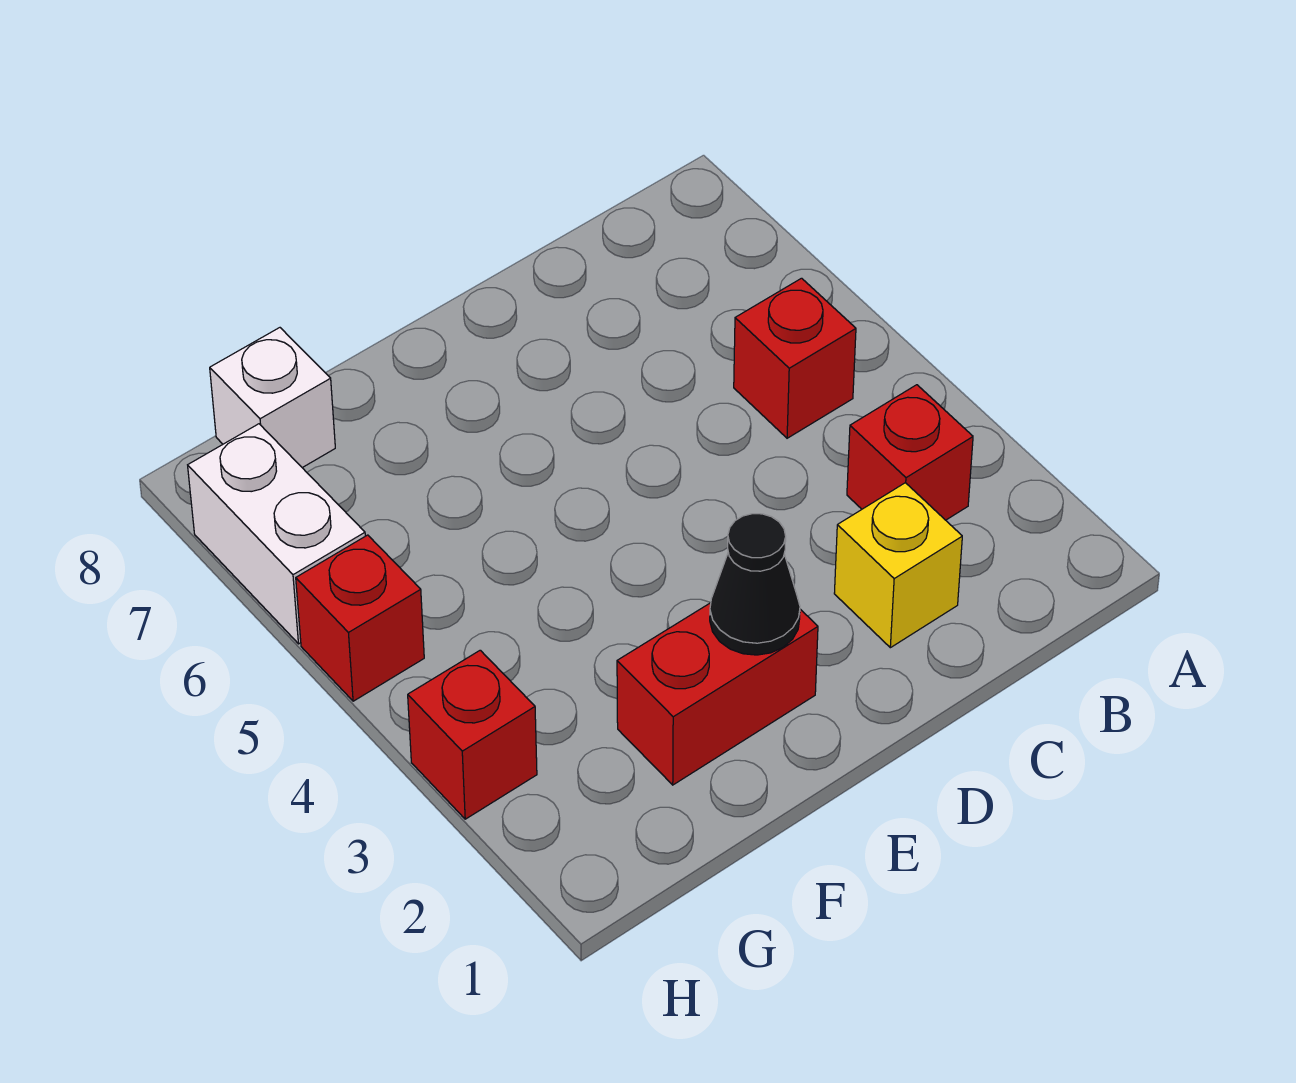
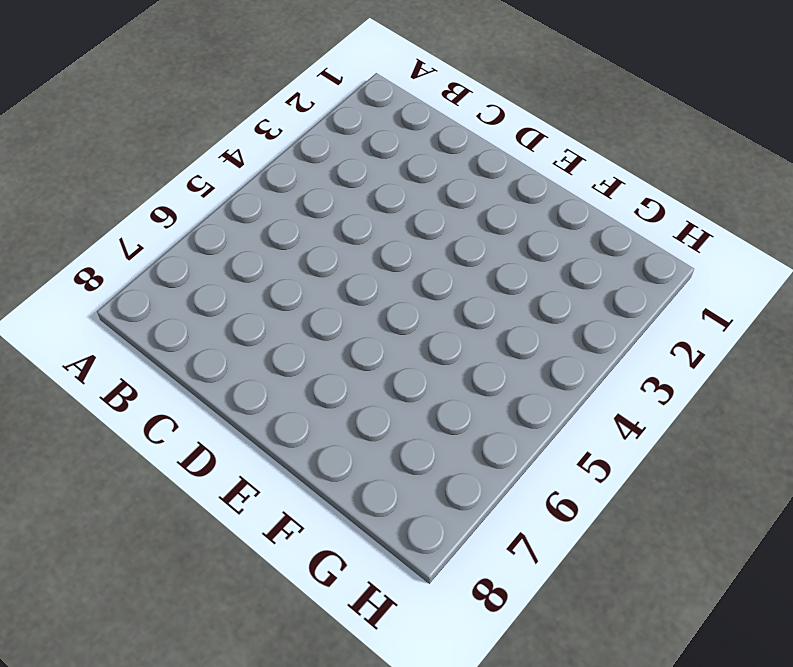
none -> red 1x1 brick [847,385,973,520]
none -> red 1x1 brick [734,278,856,438]

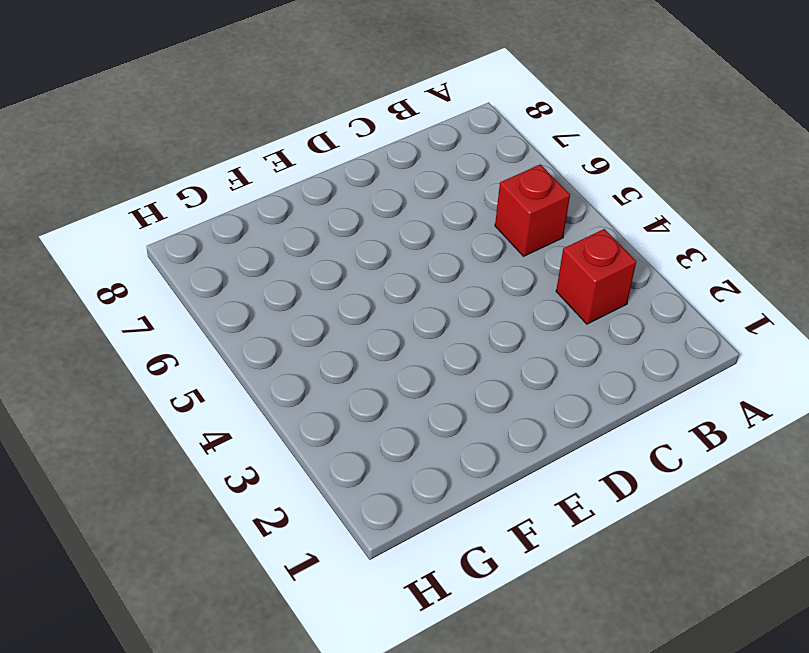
none -> yellow 1x1 brick [834,483,962,648]
none -> red 1x2 brick [617,603,818,785]

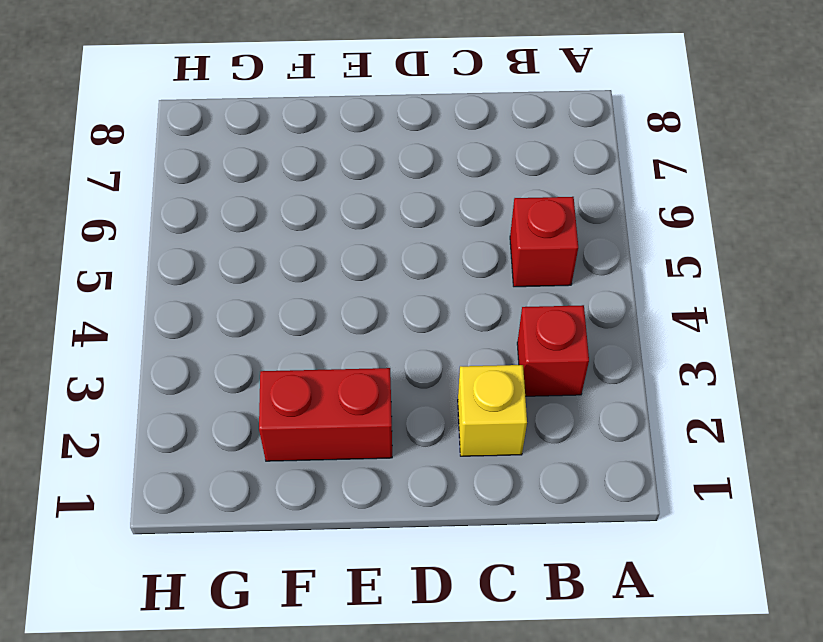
none -> white 1x1 brick [210,328,335,468]
none -> red 1x1 brick [408,650,537,819]

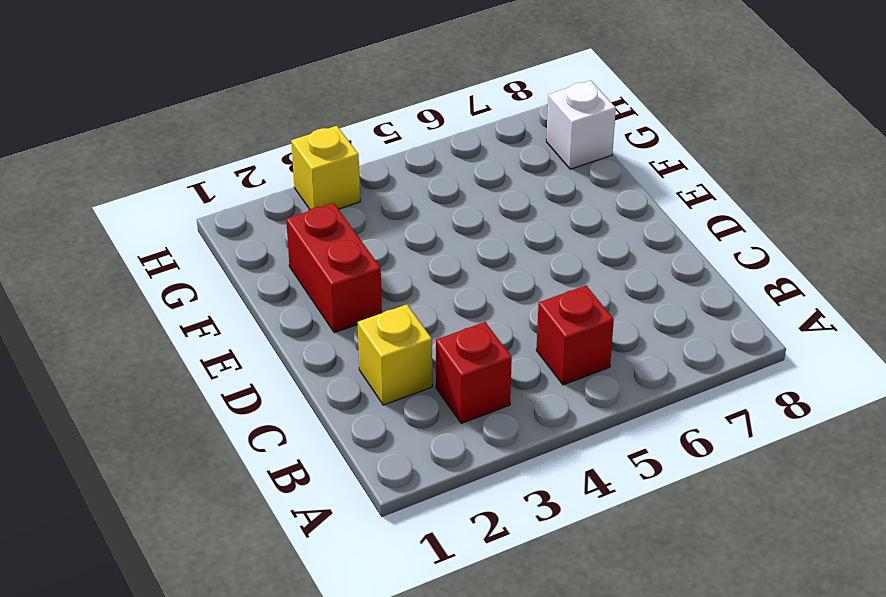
yellow 1x1 brick [291,126,360,209] -> red 1x1 brick [408,650,537,819]
none -> red 1x1 brick [296,535,424,701]
none -> white 1x2 brick [188,424,365,644]

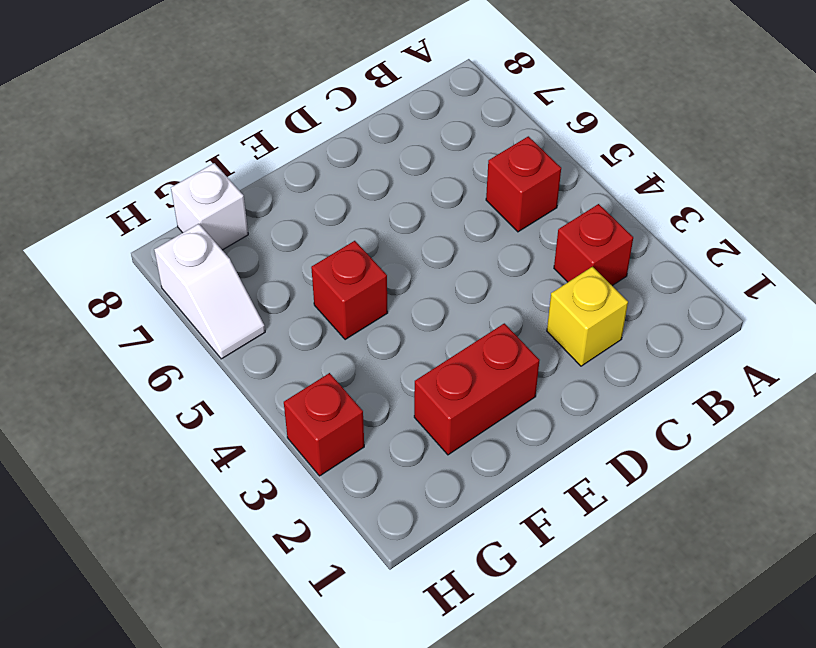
red 1x1 brick [311,241,388,340] -> red 1x1 brick moved to [296,535,424,701]
white 1x2 slope [154,224,265,359] -> white 1x2 brick [188,424,365,644]
none -> black 1x1 cone [710,514,800,655]

